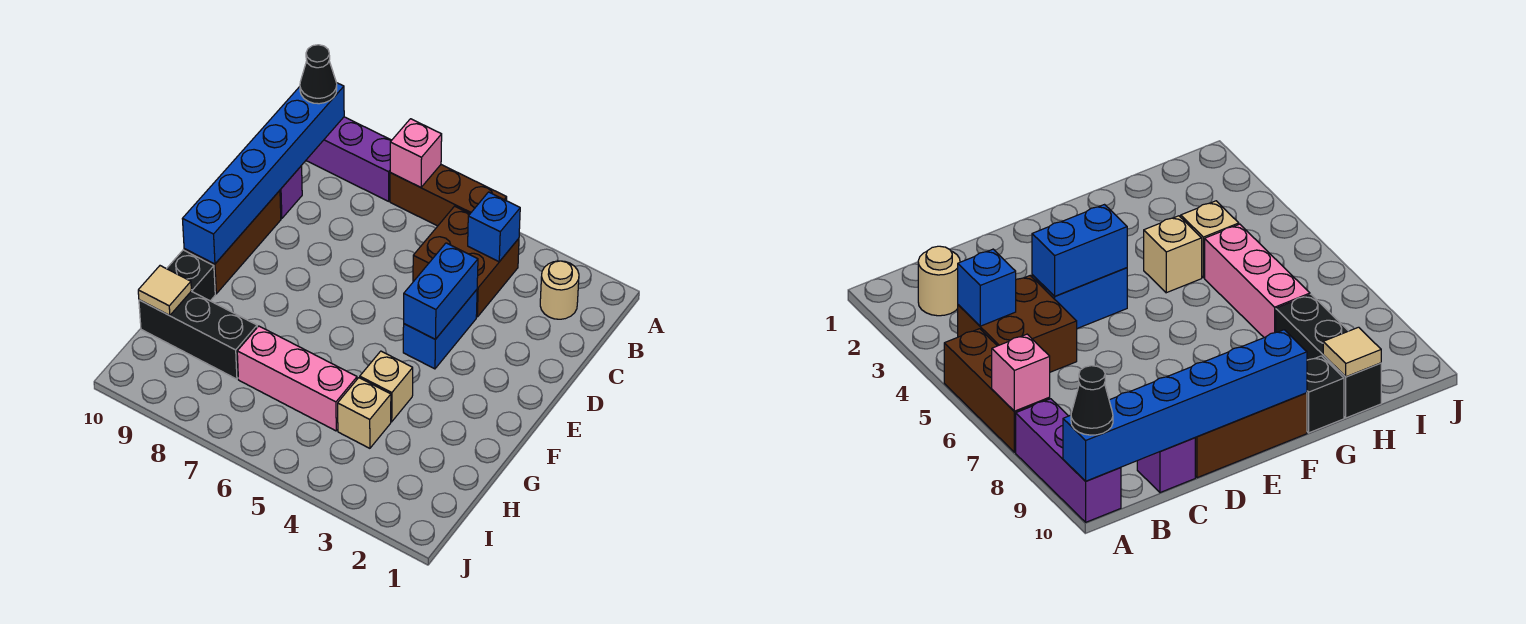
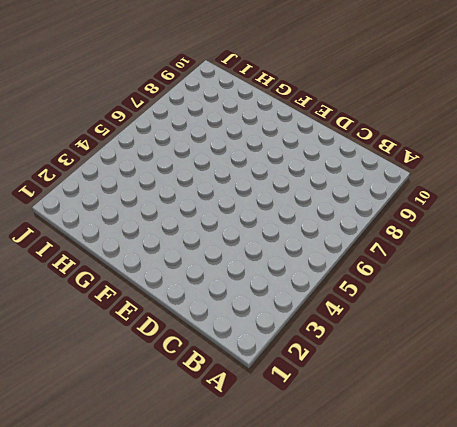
none -> brown 1x3 brick [390,165,507,226]
none -> purple 1x3 brick [306,117,392,201]
none -> tan 1x1 round brick [540,261,579,319]

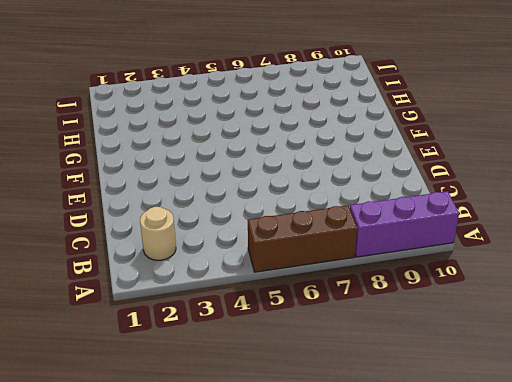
none -> brown 2x2 brick [413,206,519,317]
none -> purple 1x1 brick [280,166,302,219]
none -> blue 1x2 brick [403,290,477,369]

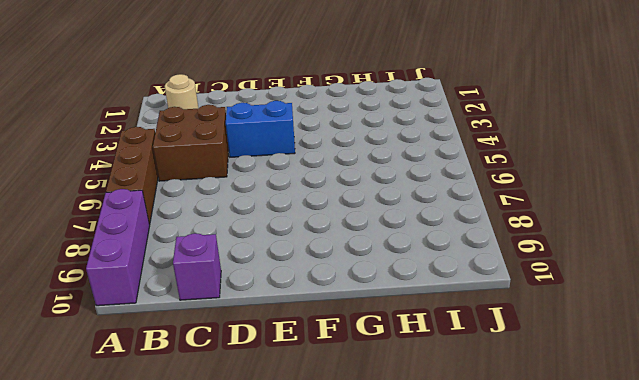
none -> brown 1x3 brick [184,191,281,294]
none -> tan 1x1 brick [360,351,413,422]
none -> black 1x1 brick [167,250,215,301]

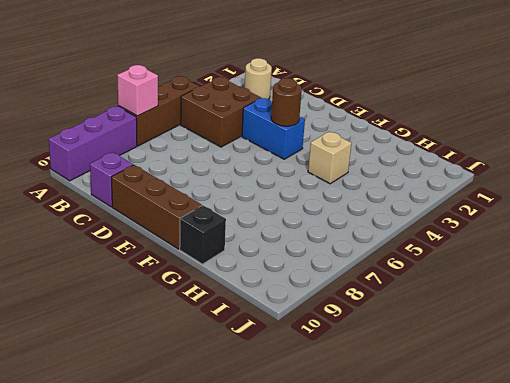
brown 1x1 round brick [271,78,302,126] -> blue 1x2 brick [404,243,478,339]
none -> tan 1x1 brick [338,378,391,448]
none -> pink 1x3 brick [237,326,357,431]
none -> black 1x3 brick [139,291,257,379]

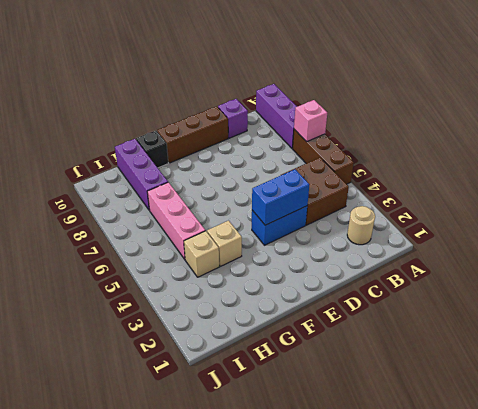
purple 1x3 brick [115,139,168,210] -> black 1x3 brick [139,291,257,379]
none -> blue 1x6 brick [182,83,344,264]
none -> blue 1x1 brick [468,192,520,262]
none -> tan 1x1 tile [138,266,191,316]

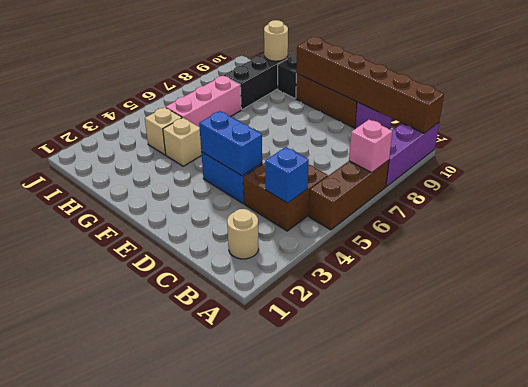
brown 1x6 brick [296,37,444,133] -> blue 1x6 brick [182,83,344,264]
tan 1x1 round brick [264,20,288,61] -> tan 1x1 tile [138,266,191,316]
none -> black 1x1 cone [300,45,337,104]

